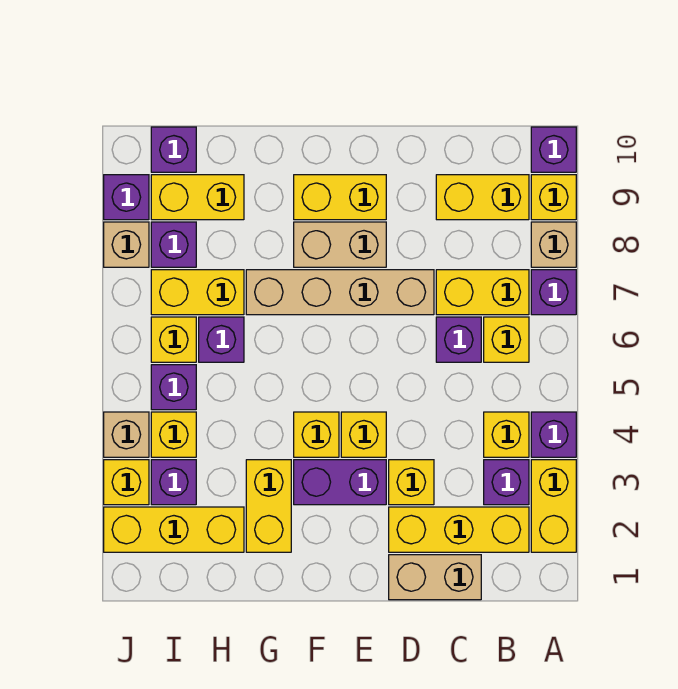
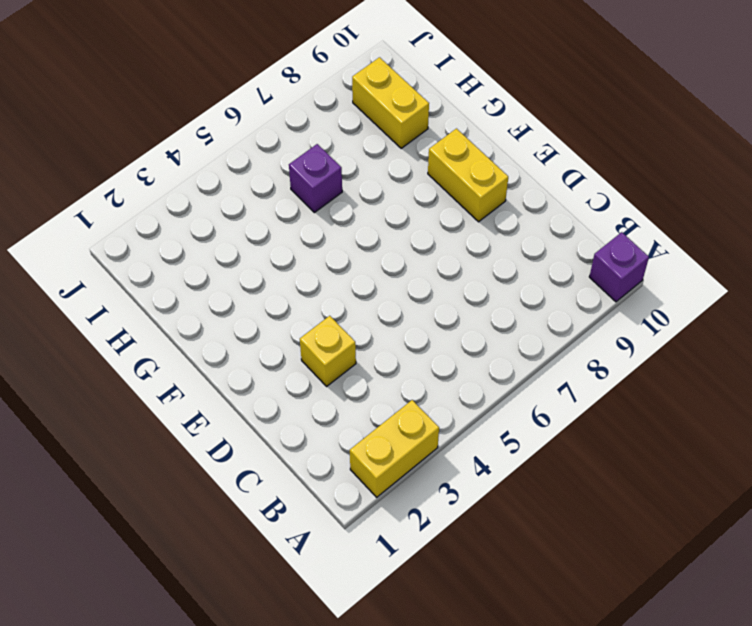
none -> purple 1x1 brick [531,412,576,457]
none -> purple 1x1 brick [531,270,576,315]
none -> tan 1x1 brick [531,222,576,267]
none -> yellow 1x1 brick [531,175,576,220]

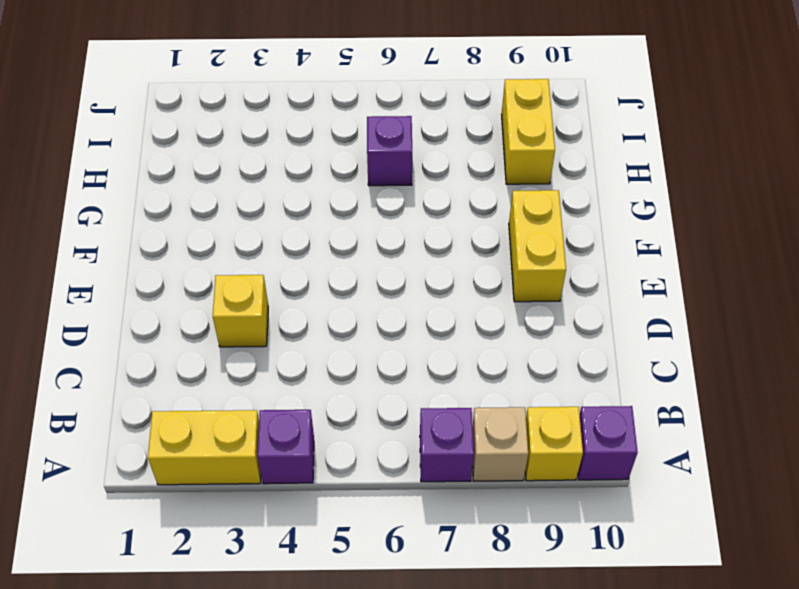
none -> yellow 1x3 brick [389,507,529,552]
none -> purple 1x1 brick [484,460,529,505]
none -> yellow 1x1 brick [484,412,529,457]
none -> yellow 1x1 brick [484,317,529,362]

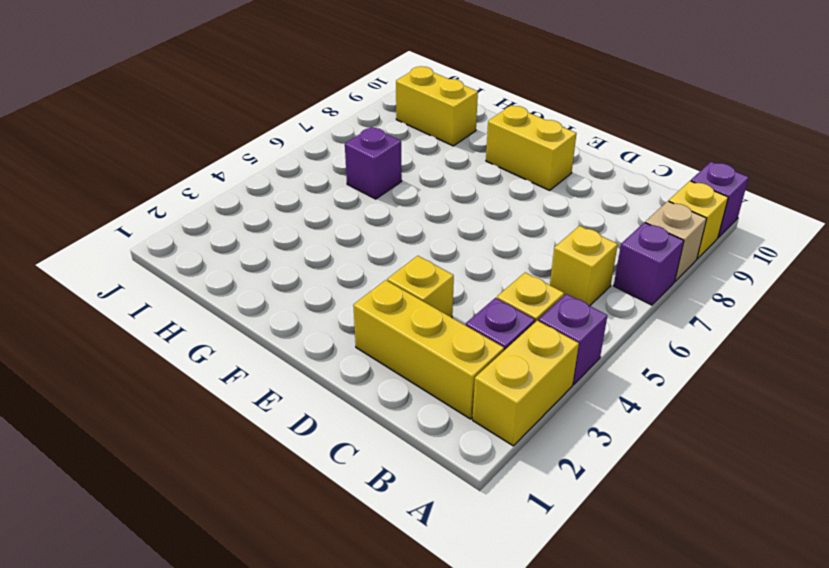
none -> yellow 1x2 brick [436,270,529,315]
none -> yellow 1x2 brick [436,175,529,220]
none -> tan 1x2 brick [389,555,481,600]
none -> purple 1x1 brick [436,317,481,362]

